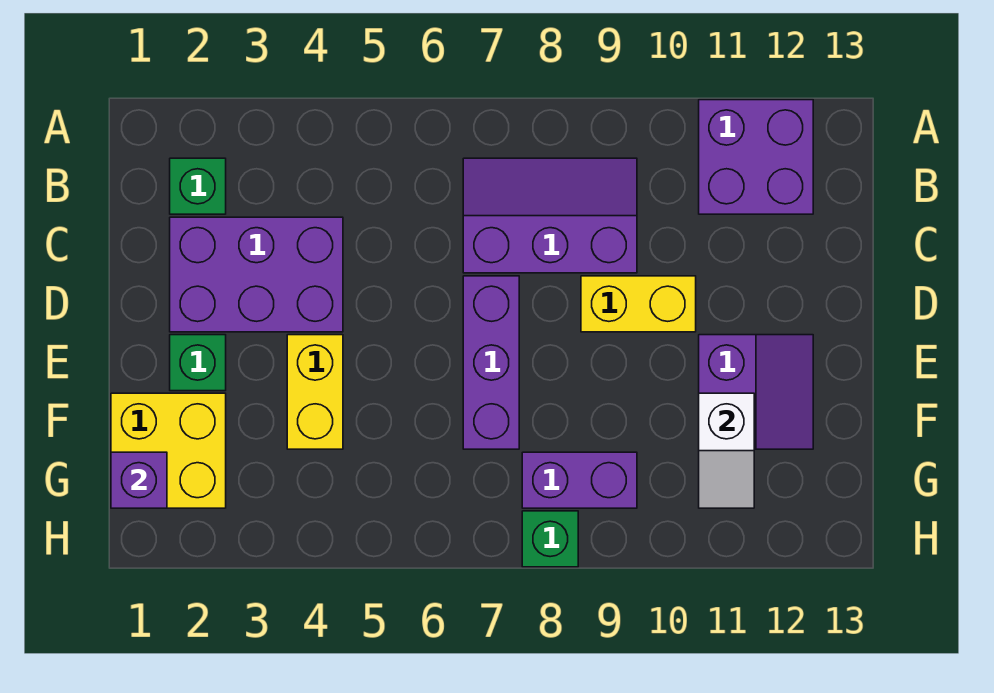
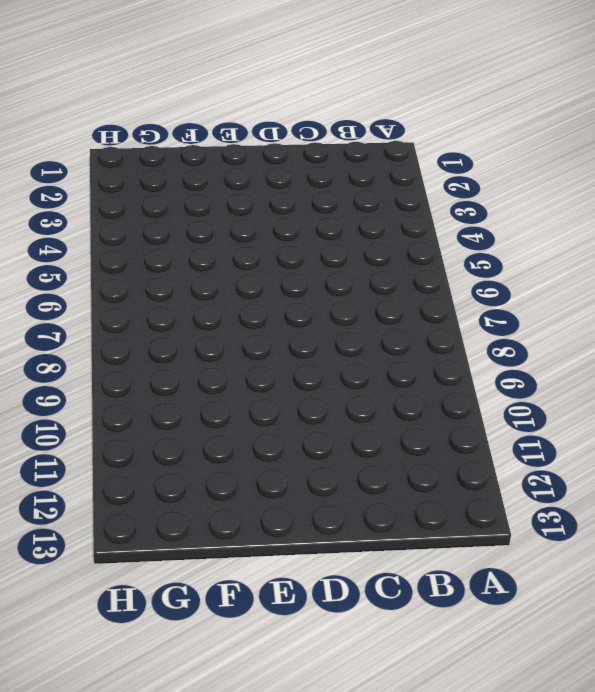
none -> purple 2x2 brick [699,100,813,214]
none -> green 1x1 brick [170,158,226,214]
none -> purple 2x3 slope [463,158,637,273]

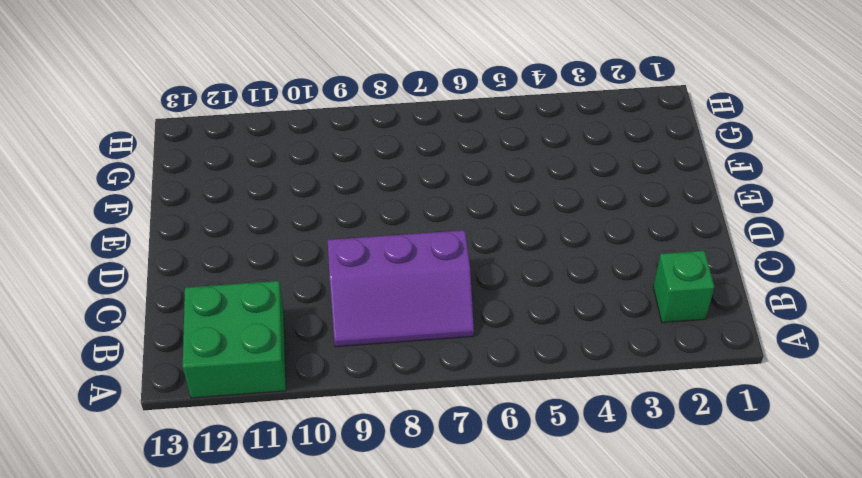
green 2x2 brick [183,281,286,398] -> purple 2x2 brick [699,100,813,214]
none -> purple 2x3 brick [170,217,343,332]
none -> purple 1x3 brick [463,276,519,449]
none -> yellow 1x2 brick [581,276,696,332]

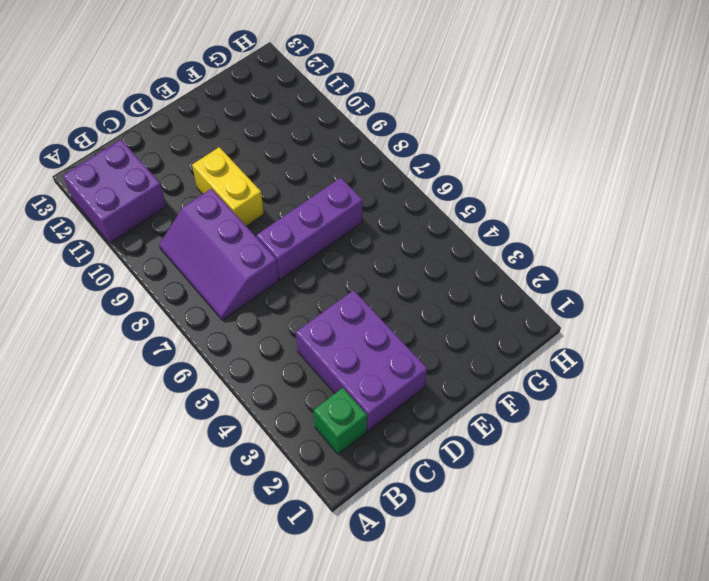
none -> green 1x1 brick [170,335,226,391]
none -> yellow 1x2 brick [287,335,343,449]
none -> purple 2x2 slope [699,335,813,449]

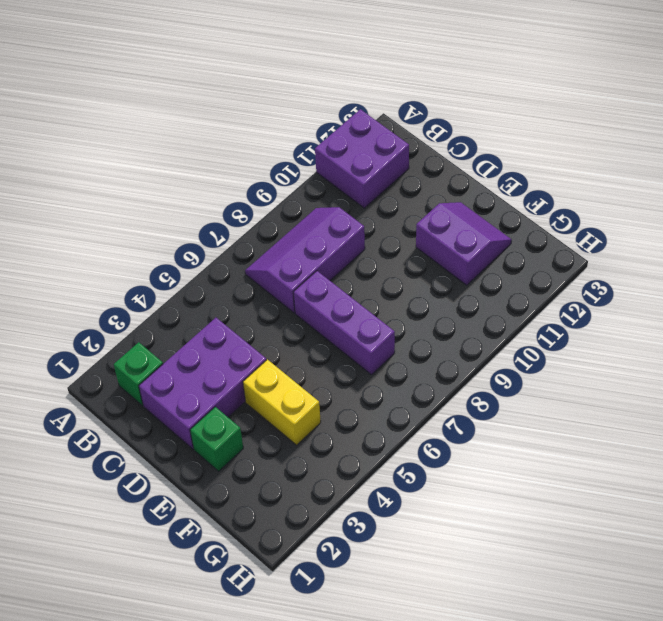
none -> yellow 1x2 brick [581,276,696,332]
none -> yellow 2x2 brick [111,393,226,508]
none -> purple 1x2 brick [522,452,637,508]

